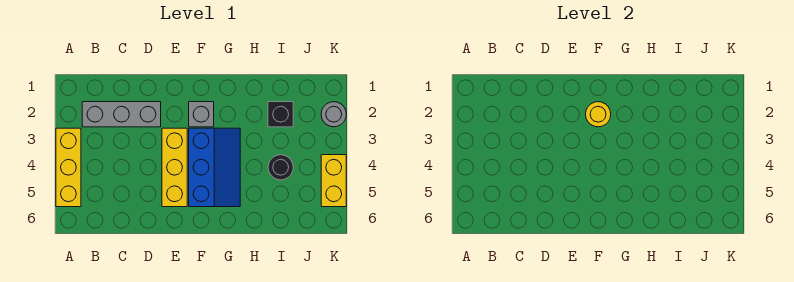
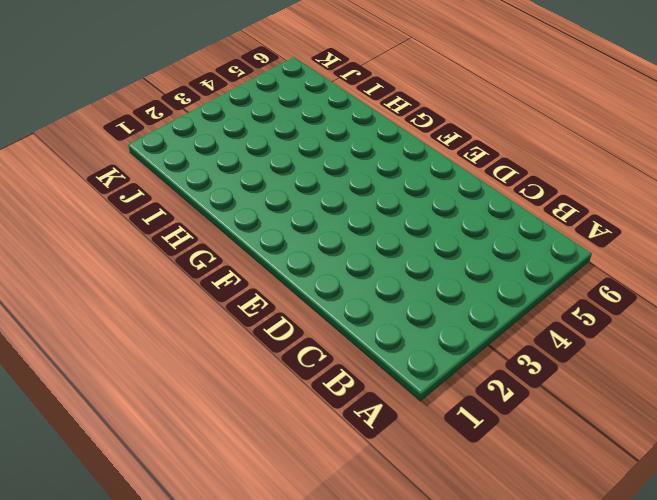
none -> yellow 1x3 brick [56,128,81,207]
none -> grey 1x3 brick [82,102,161,127]

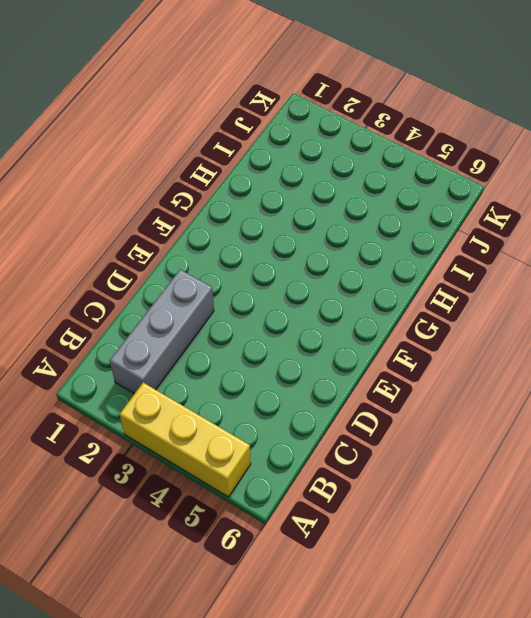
none -> yellow 1x3 brick [162,128,187,207]
none -> grey 1x1 brick [189,102,214,127]

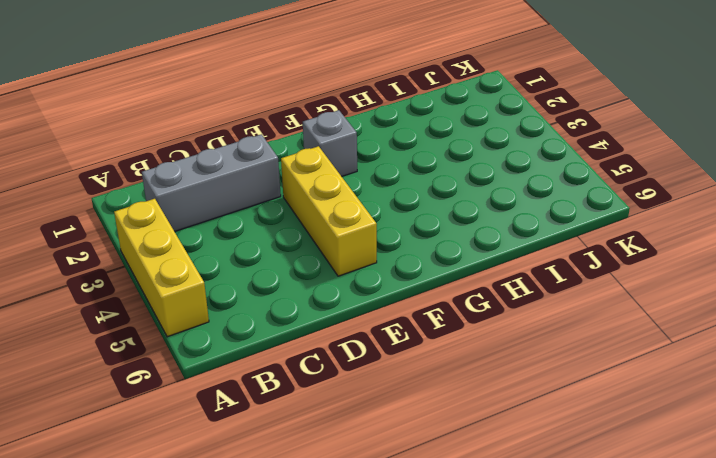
none -> blue 2x3 slope [189,128,240,207]
none -> black 1x1 brick [268,102,293,127]

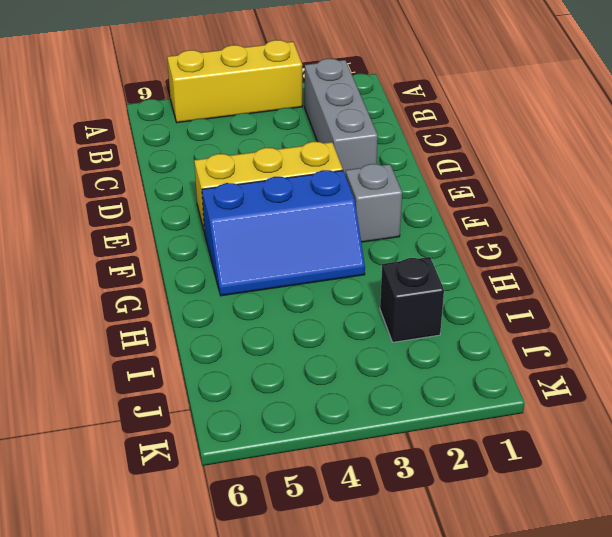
none -> black 1x1 round brick [268,155,293,180]
none -> grey 1x1 round brick [321,102,346,127]

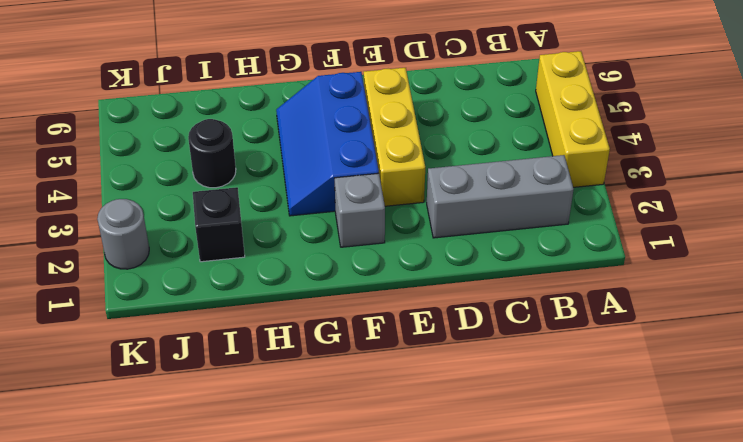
none -> yellow 1x2 brick [321,155,346,207]
none -> yellow 1x1 round brick [586,102,611,127]

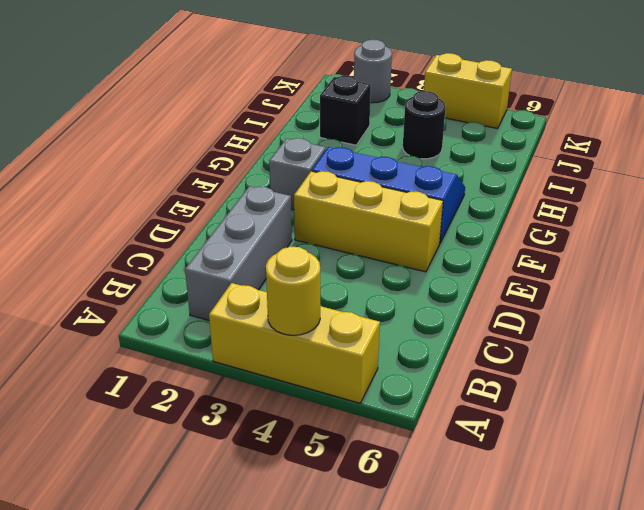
yellow 1x1 round brick [266,246,320,335] -> yellow 1x1 round brick moved to [586,102,611,127]

